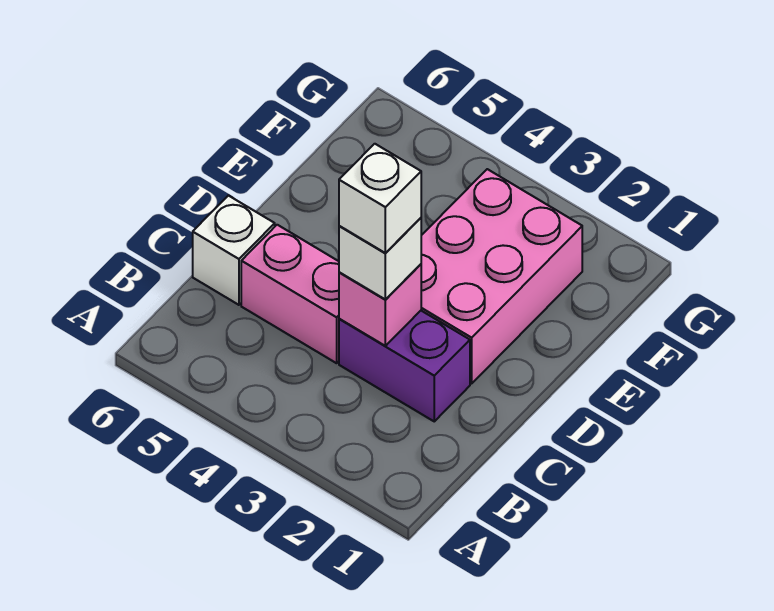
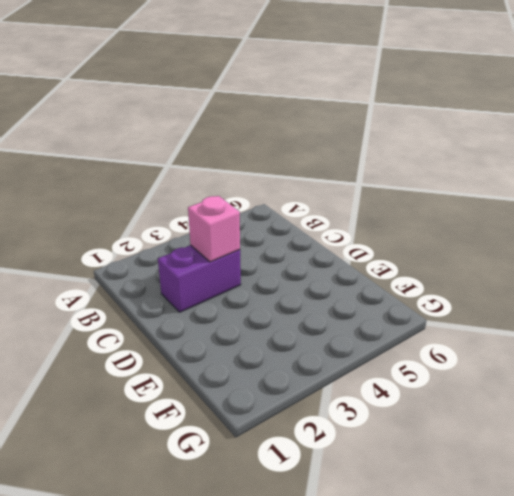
none -> pink 1x2 brick [241,225,339,363]
none -> white 1x1 brick [193,195,275,305]

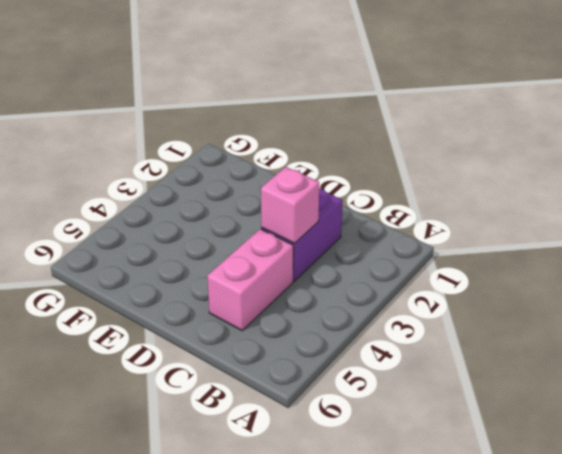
none -> white 1x1 brick [193,195,275,305]
none -> pink 2x3 brick [421,169,582,383]

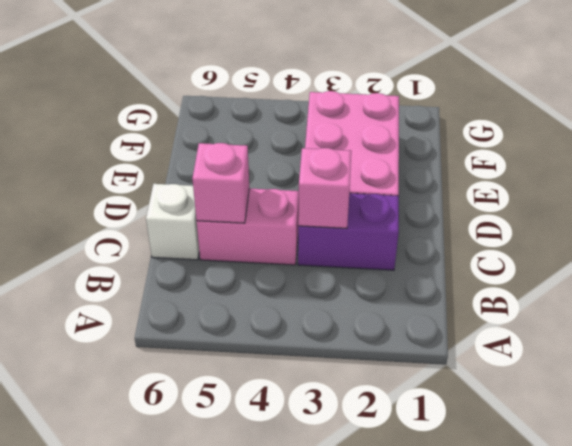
pink 1x1 brick [192,143,249,223] -> none
none -> white 1x1 brick [339,218,421,299]
none -> white 1x1 brick [339,144,421,253]

